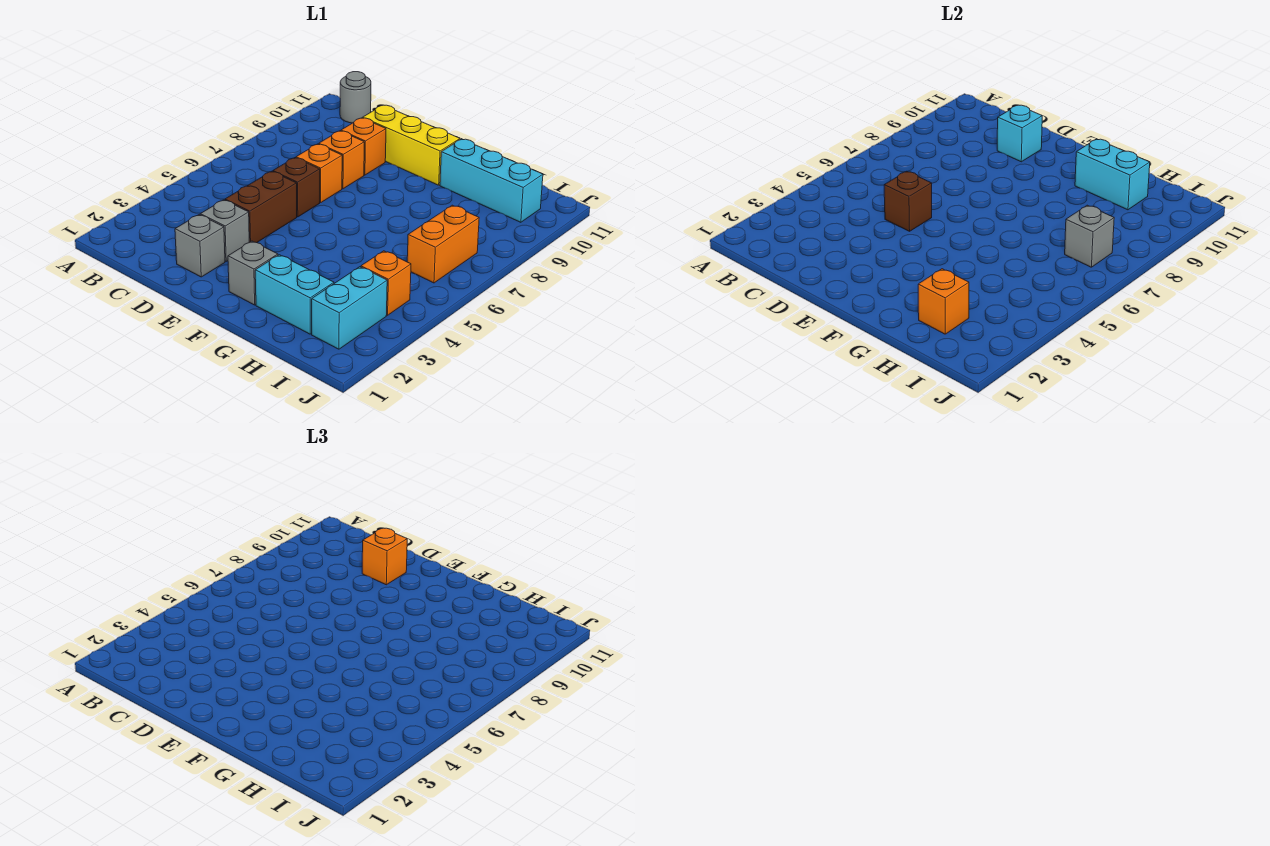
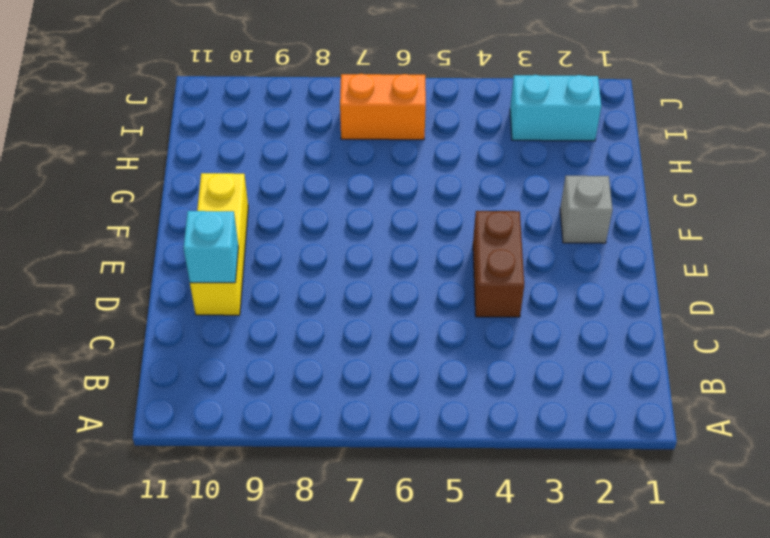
brown 1x2 brick [473,211,524,317] -> brown 1x2 brick turned to [225,171,297,243]
none -> grey 1x1 round brick [340,72,371,123]
none -> grey 1x1 brick [175,215,225,277]
none -> grey 1x1 brick [200,200,249,261]

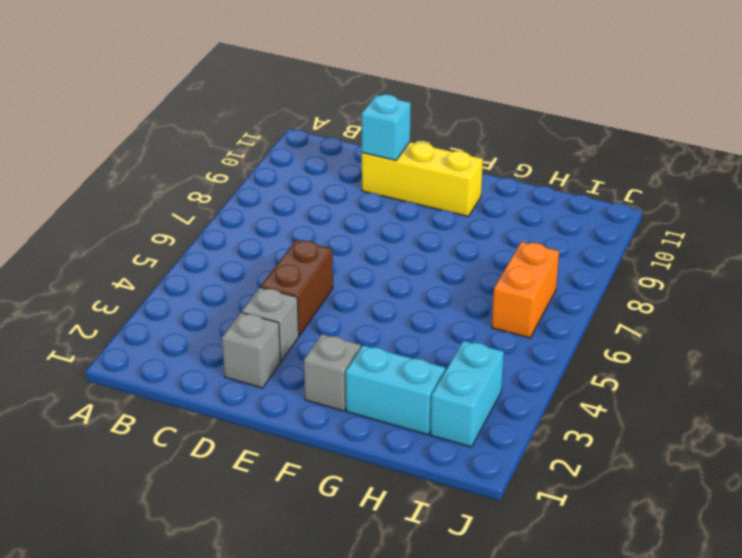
none -> grey 1x1 round brick [340,72,371,123]
none -> brown 1x1 brick [273,158,320,217]
none -> orange 1x1 brick [296,144,342,203]

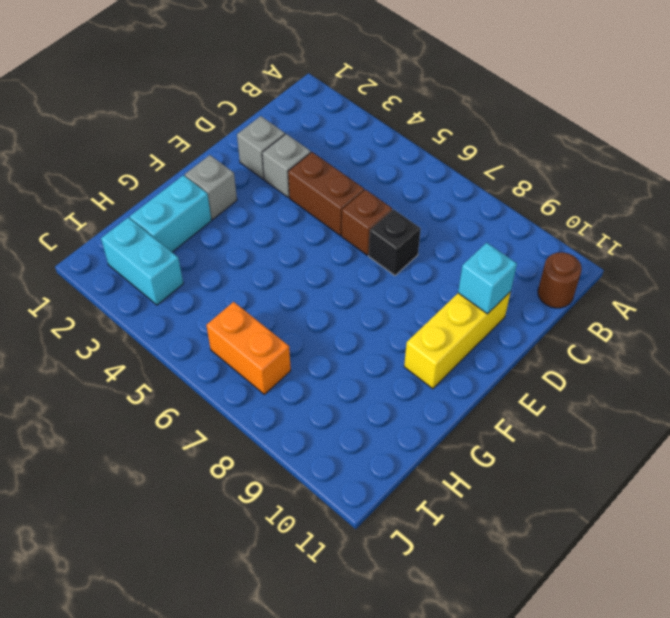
brown 1x1 round brick [538,252,582,308] -> grey 1x1 round brick [340,72,371,123]
black 1x1 brick [369,209,421,275] -> orange 1x1 brick [296,144,342,203]
none -> orange 1x1 brick [319,131,364,189]
none -> orange 1x1 brick [341,118,386,175]
none -> cyan 1x3 brick [440,139,543,222]

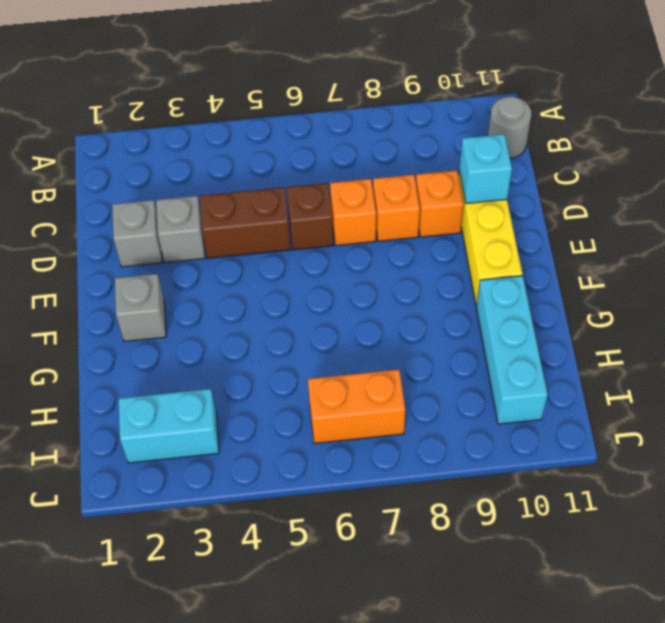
none -> cyan 1x2 brick [255,255,334,334]
none -> orange 1x1 brick [361,251,411,315]
none -> brown 1x1 brick [884,171,932,231]

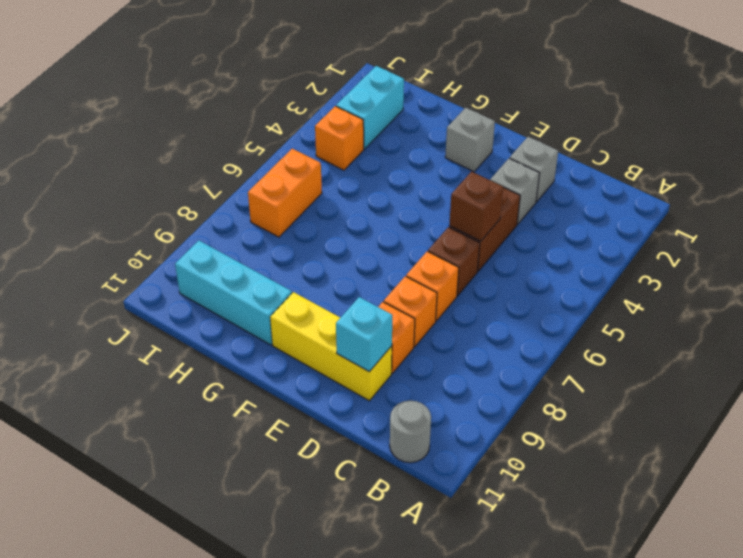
none -> cyan 1x2 brick [255,255,334,334]
none -> cyan 1x2 brick [1075,139,1150,210]
none -> orange 1x1 brick [918,269,969,334]

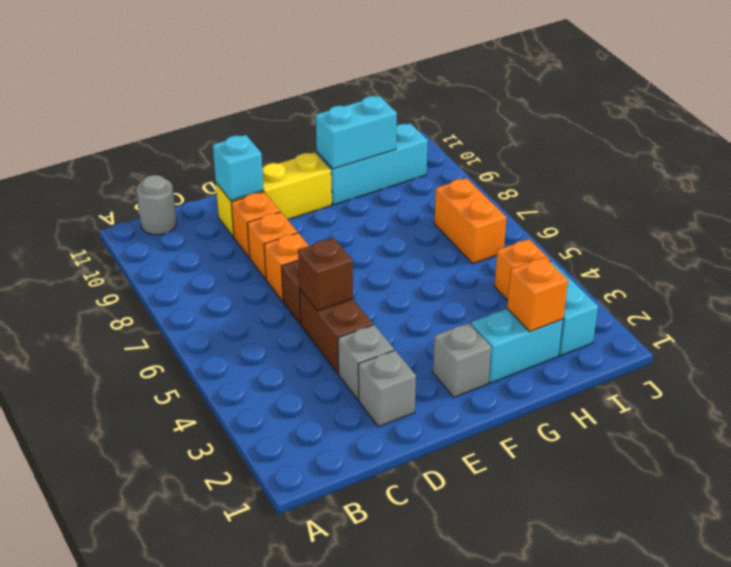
none -> grey 1x1 brick [1065,205,1114,267]
none -> orange 1x1 brick [362,528,407,585]

